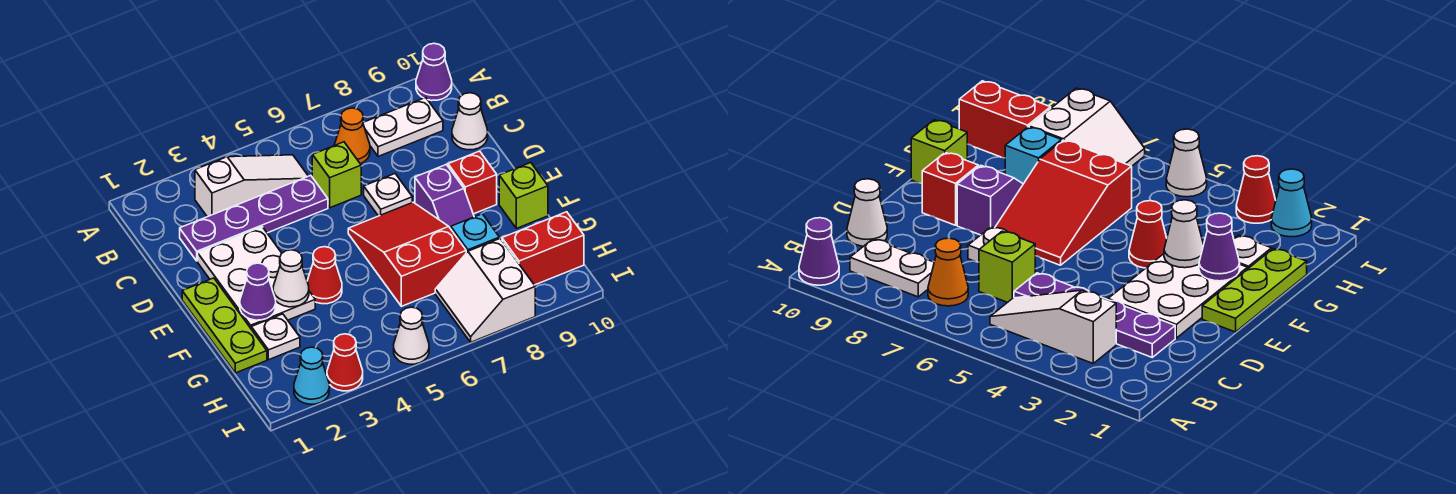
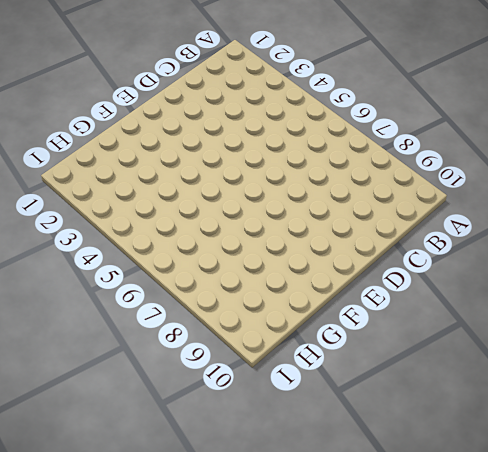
none -> purple 1x1 cone [416,43,452,101]
none -> white 1x3 slope [195,155,308,217]
none -> orange 1x1 cone [334,108,370,164]

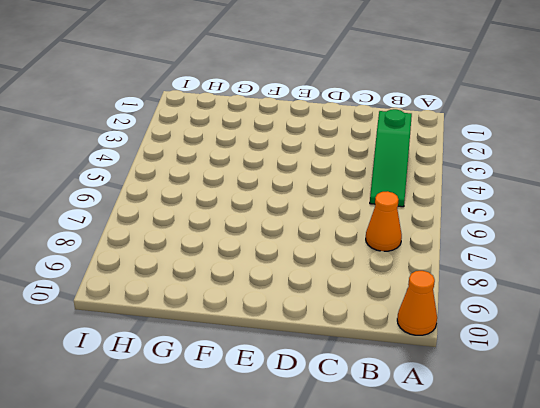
orange 1x1 cone [397,271,437,335] -> purple 1x1 cone [416,43,452,101]
green 1x3 slope [370,109,412,207] -> white 1x3 slope [195,155,308,217]
none -> white 1x2 plate [363,98,443,156]
none -> purple 1x4 plate [180,175,328,261]
none -> lime 1x1 brick [312,142,361,208]

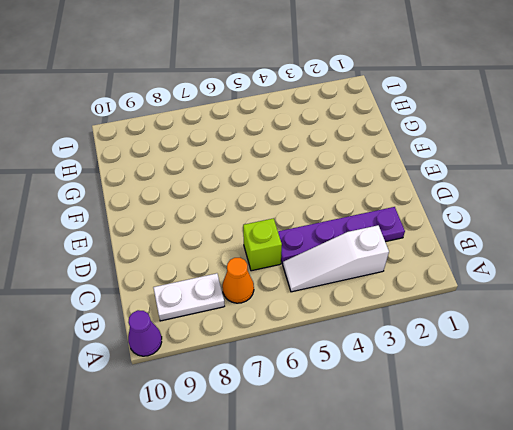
none -> white 1x1 cone [452,93,488,150]
none -> white 2x3 plate [198,227,315,328]
none -> white 1x1 plate [364,174,412,216]

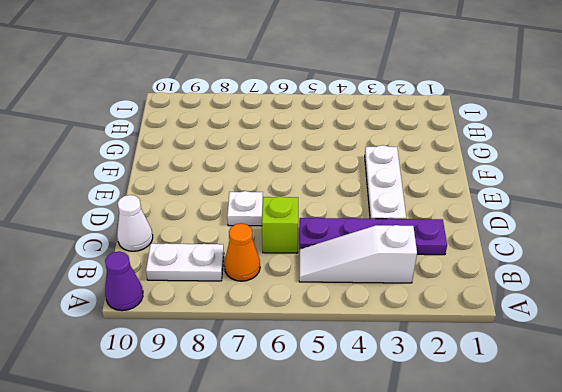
white 1x3 plate [365,145,406,219] -> white 2x3 plate [198,227,315,328]
none -> lime 1x3 plate [182,278,267,373]
none -> red 2x3 slope [348,202,466,306]
none -> purple 1x2 slope [415,165,474,229]

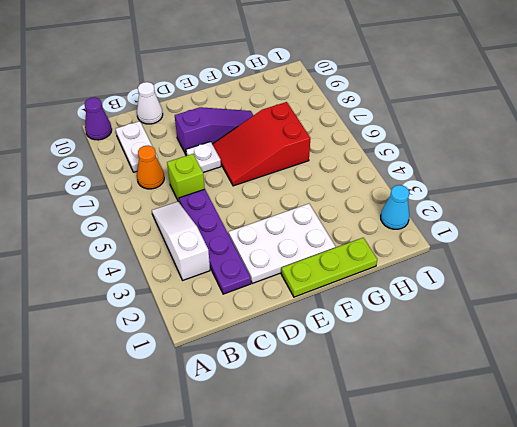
purple 1x3 slope [175,107,253,156] -> purple 1x2 slope [415,165,474,229]
none -> red 1x1 brick [448,151,497,214]
none -> red 1x1 cone [307,247,342,304]
none -> lime 1x1 brick [499,163,548,228]

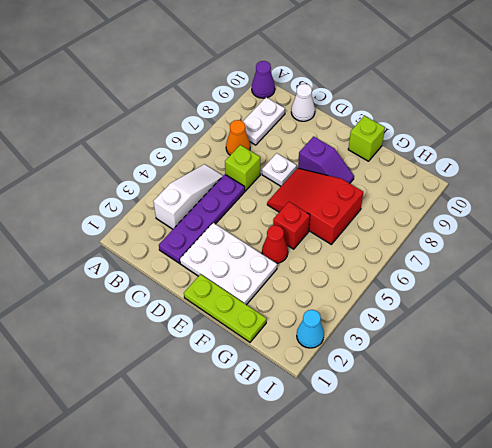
red 1x1 brick [273,202,310,249] -> red 1x1 brick moved to [448,151,497,214]
none -> white 1x1 plate [251,314,300,360]
none -> cyan 1x1 brick [451,214,500,253]
none -> white 2x2 slope [435,239,535,342]

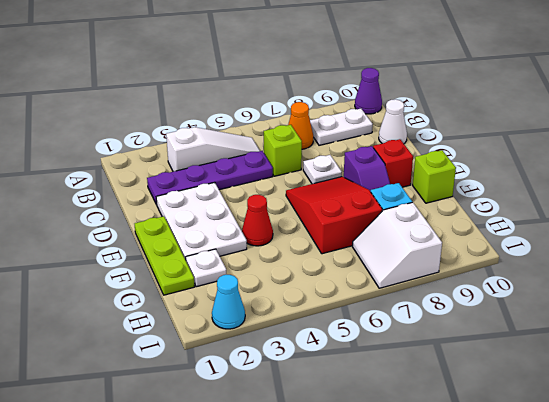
none -> red 1x2 brick [502,212,584,285]
none -> red 1x1 cone [327,334,363,391]
none -> white 1x1 cone [394,307,429,364]

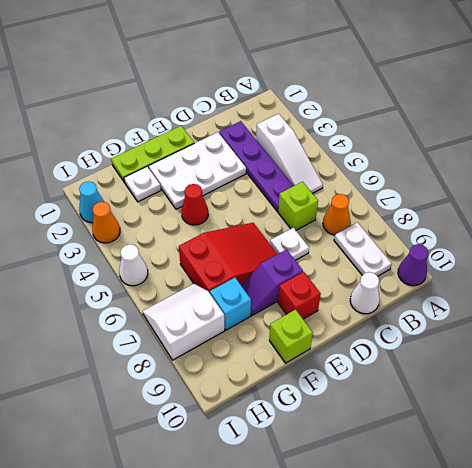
orange 1x1 cone [92,202,120,243] -> red 1x1 cone [327,334,363,391]
none -> red 1x2 brick [502,212,584,285]
none -> purple 1x1 cone [240,263,276,320]
none -> white 1x1 cone [273,250,309,307]

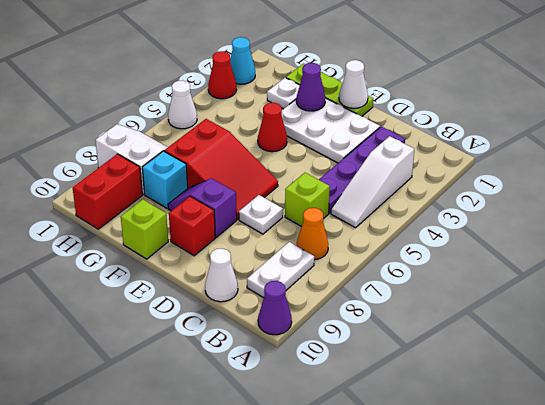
white 1x1 cone [339,60,368,108] -> white 1x1 cone moved to [273,250,309,307]

